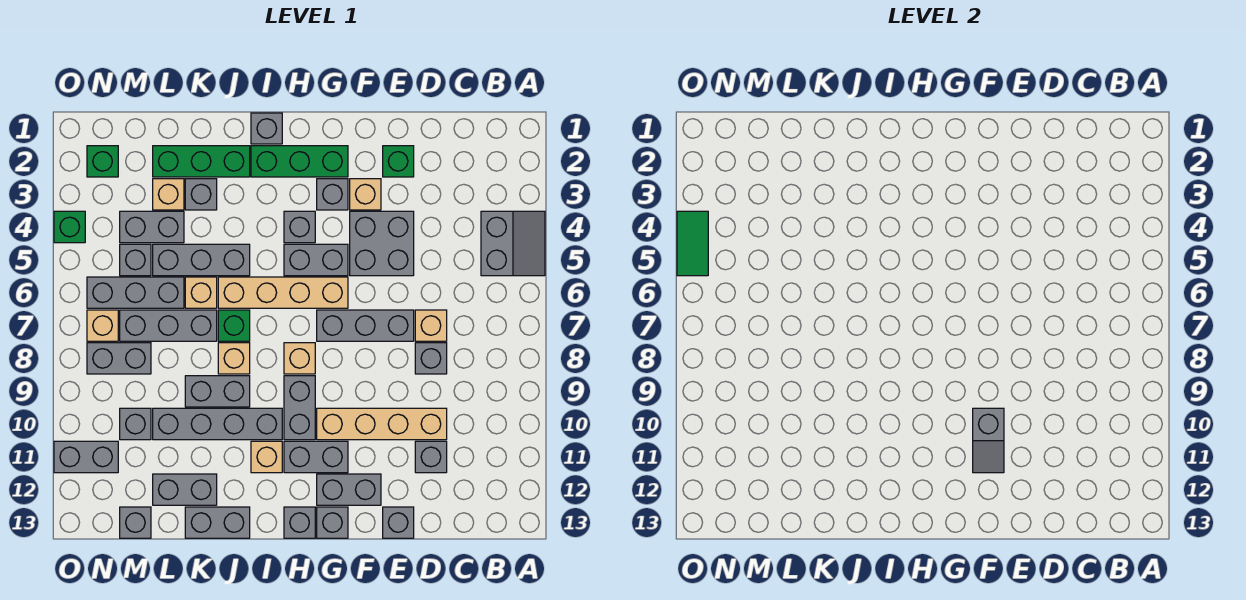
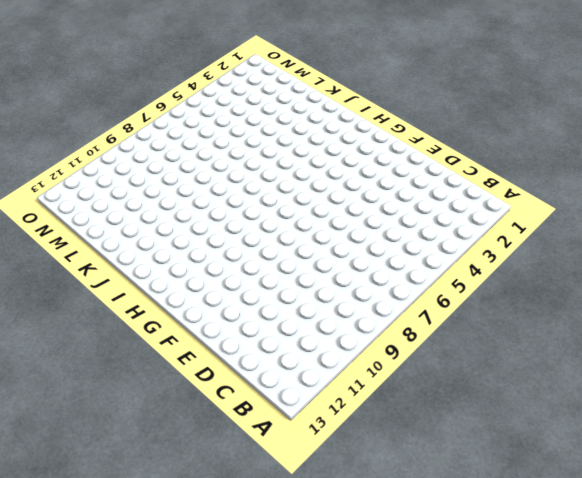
none -> grey 2x2 slope [481,211,545,276]
none -> tan 1x1 brick [415,310,447,341]
none -> grey 1x1 brick [415,343,447,374]
none -> tan 1x4 brick [317,408,447,440]

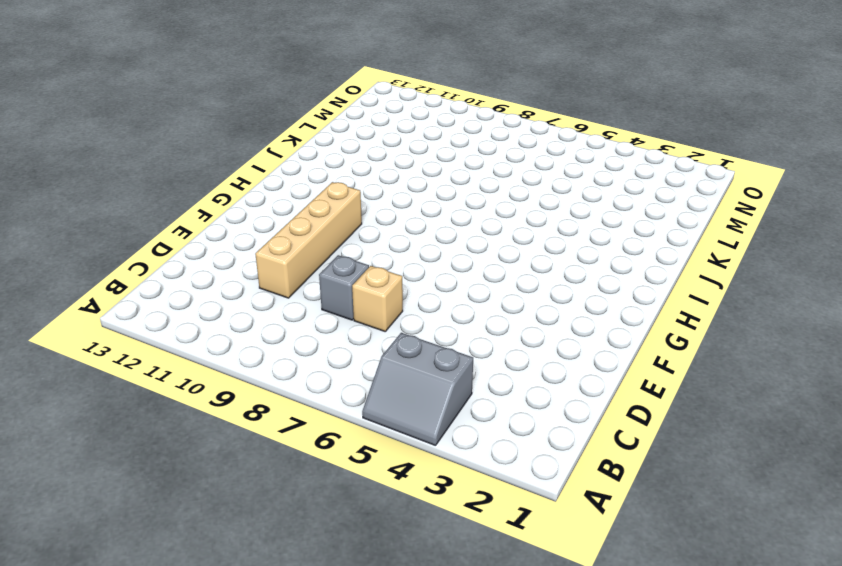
none -> grey 1x1 brick [415,441,447,473]
none -> green 1x1 brick [383,146,414,177]
none -> grey 2x2 brick [350,211,414,276]
none -> grey 1x3 brick [317,310,414,341]

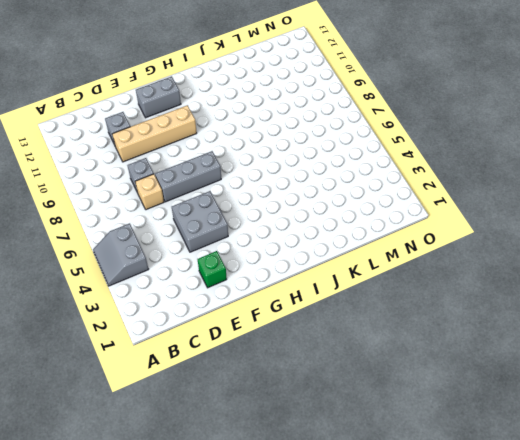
none -> grey 1x1 brick [383,507,414,538]
none -> tan 1x1 brick [350,179,381,210]
none -> green 1x3 brick [251,146,348,177]
none -> grey 1x1 brick [317,179,348,210]

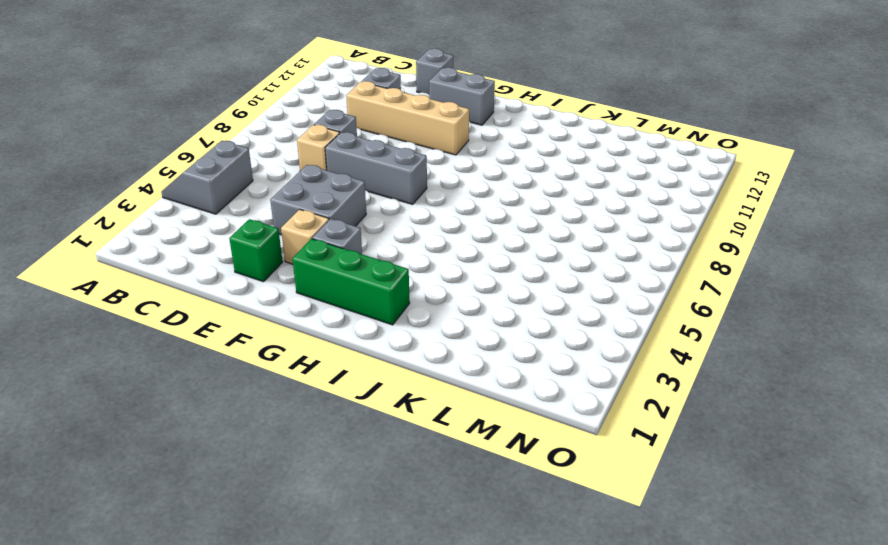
none -> grey 1x2 brick [284,244,348,276]
none -> tan 1x4 brick [218,277,348,308]
none -> grey 1x2 brick [284,441,348,473]
none -> grey 1x1 brick [317,507,348,538]

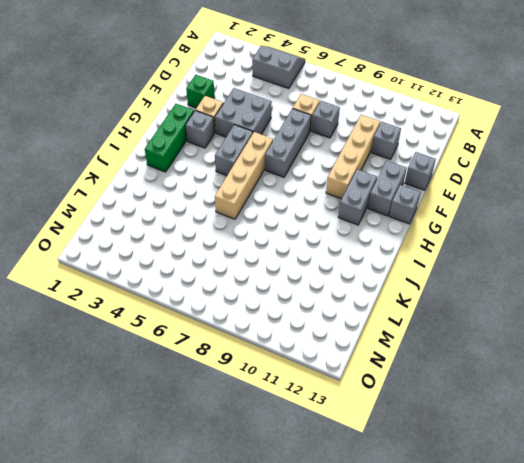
none -> grey 1x1 brick [284,211,315,243]
none -> tan 1x1 brick [284,343,315,374]
none -> grey 1x2 brick [284,376,315,440]
none -> grey 1x1 brick [284,507,315,538]

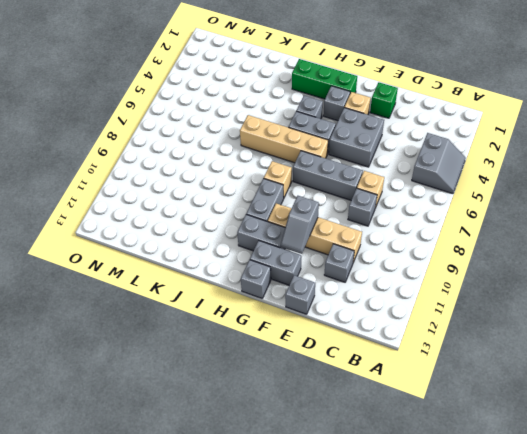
none -> grey 1x1 brick [284,507,315,538]
none -> grey 1x1 brick [251,113,282,144]
none -> grey 1x4 brick [153,408,282,440]
none -> tan 1x1 brick [251,441,282,473]

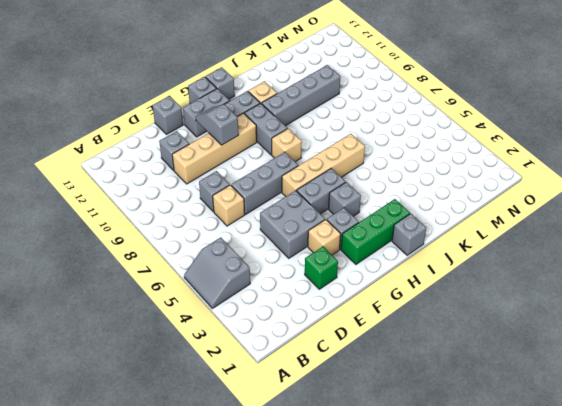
none -> green 1x3 brick [153,146,250,177]
none -> grey 1x3 brick [153,244,250,276]
none -> green 1x1 brick [218,310,250,341]
none -> tan 1x1 brick [218,343,250,374]

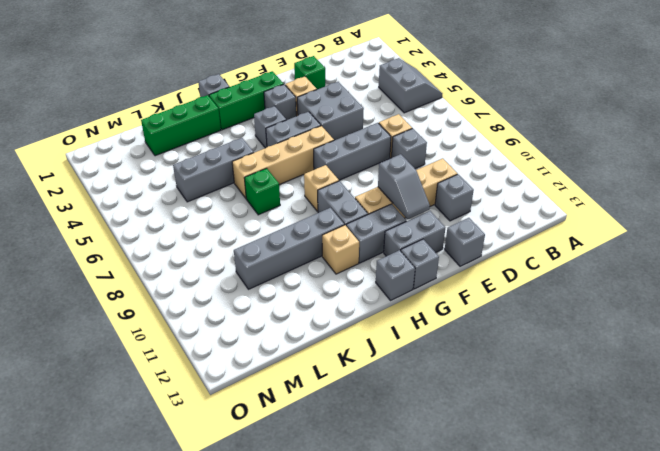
none -> tan 1x1 brick [218,343,250,374]
none -> grey 1x2 brick [185,376,250,407]
none -> grey 1x2 brick [185,507,250,538]
none -> grey 1x1 brick [185,179,217,210]

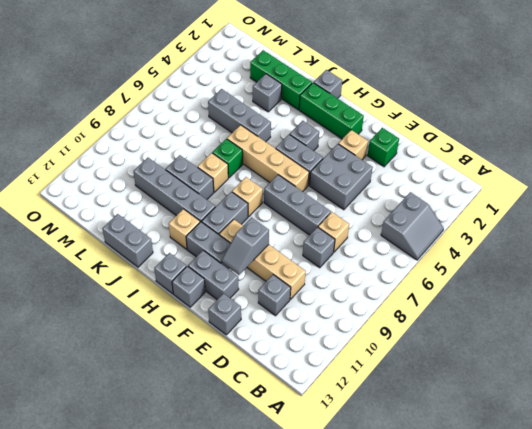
none -> grey 1x1 brick [317,179,348,210]
none -> tan 1x1 brick [185,277,217,308]
none -> grey 1x3 brick [120,310,217,341]
none -> grey 1x2 brick [153,474,217,505]

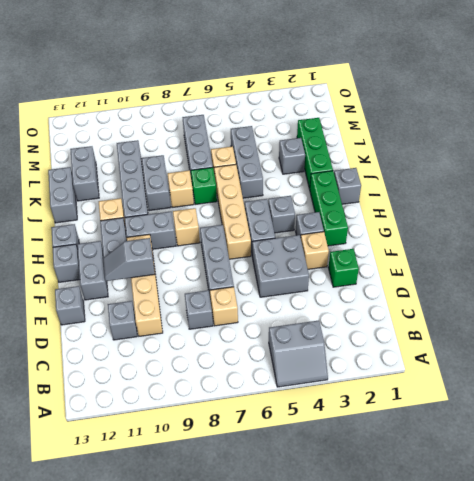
none -> tan 1x1 brick [153,179,184,210]
none -> grey 1x2 brick [120,211,184,243]
none -> grey 1x3 brick [87,277,184,308]
none -> grey 1x1 brick [120,244,151,276]

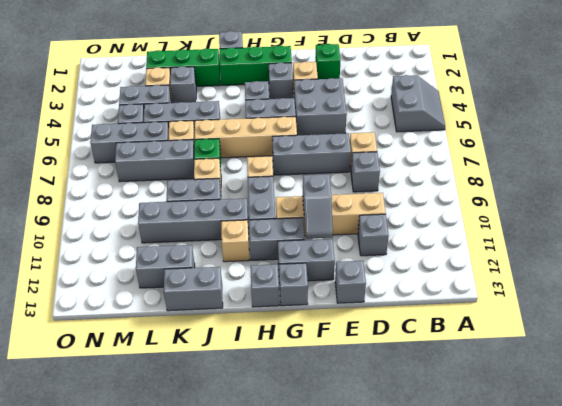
none -> grey 1x2 brick [87,343,151,374]
none -> grey 1x1 brick [120,408,151,440]
none -> grey 1x1 brick [120,507,151,538]
none -> green 1x1 brick [87,146,118,177]

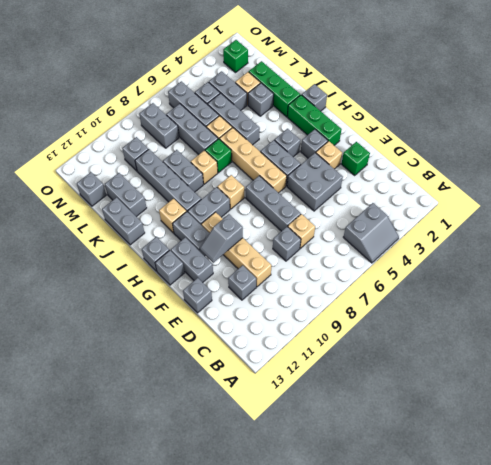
none -> tan 1x1 brick [87,310,118,341]
none -> grey 1x2 brick [54,441,118,473]
none -> green 1x1 brick [54,211,85,243]
none -> green 1x2 tile [677,211,708,276]

